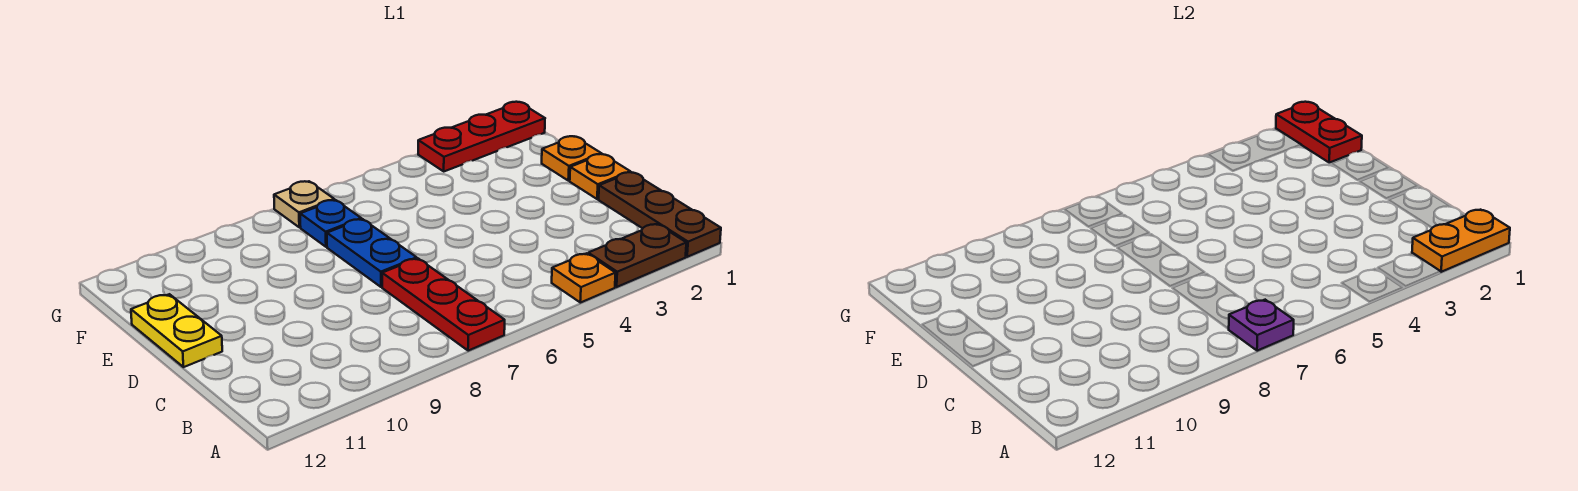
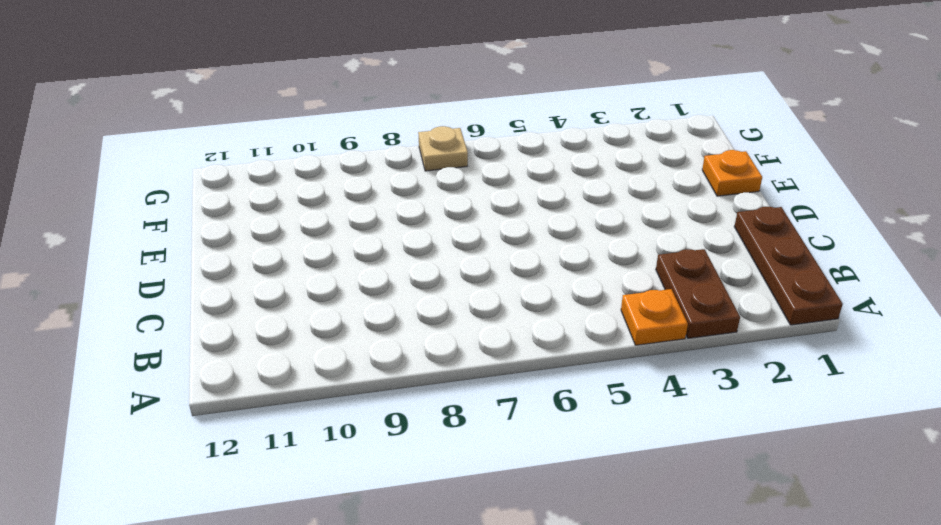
brown 1x2 plate [656,249,740,338] -> brown 1x2 plate turned to [588,224,686,287]
none -> red 1x3 plate [382,259,505,351]
none -> orange 1x1 plate [570,154,630,199]
none -> blue 1x2 plate [327,219,417,287]

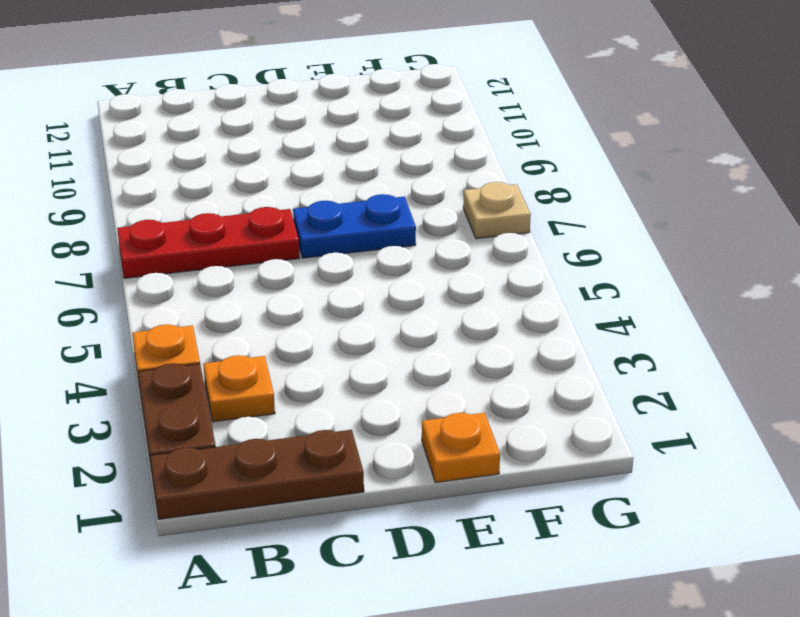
orange 1x1 plate [203,355,275,422] -> orange 1x1 plate moved to [570,154,630,199]
none -> yellow 1x2 plate [131,294,222,367]
none -> blue 1x1 plate [300,200,361,247]
none -> red 1x3 plate [418,102,545,171]

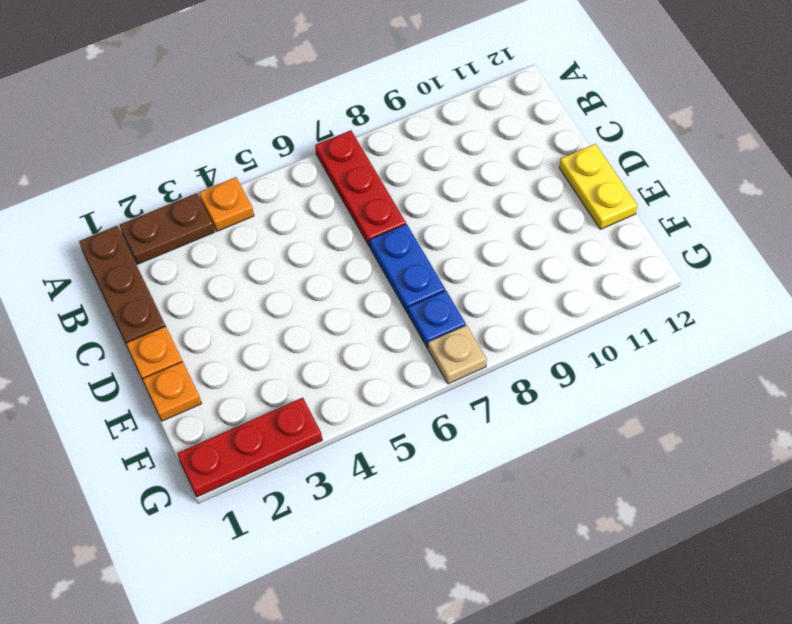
none -> orange 1x2 plate [1412,210,1510,272]
none -> purple 1x1 plate [1229,300,1294,351]
none -> red 1x2 plate [1276,102,1362,163]

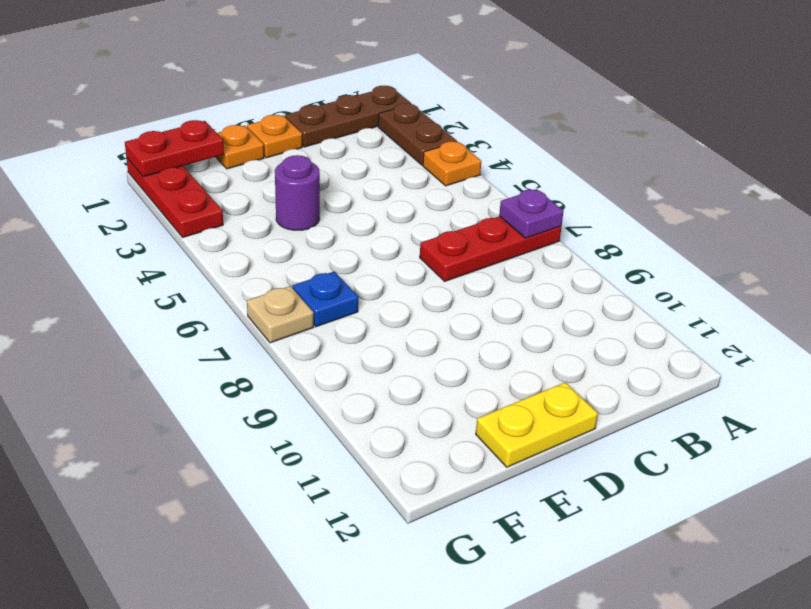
purple 1x1 round brick [275,155,320,230] -> none
none -> blue 1x2 plate [327,219,417,287]
none -> orange 1x2 plate [1412,210,1510,272]

